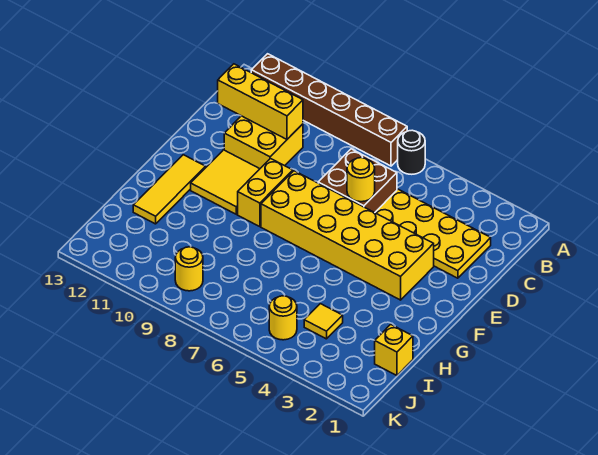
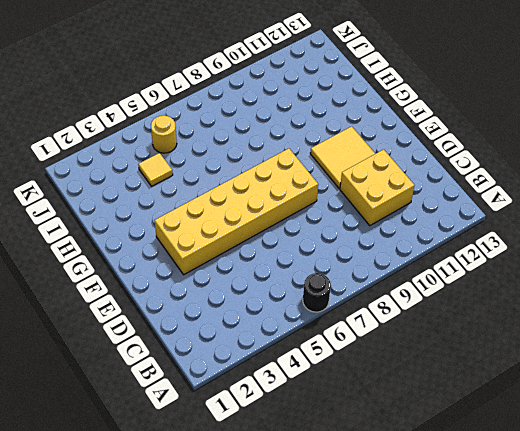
none -> brown 1x6 brick [251,54,407,166]
none -> yellow 2x4 plate [375,189,491,278]
none -> brown 2x2 brick [318,149,397,213]

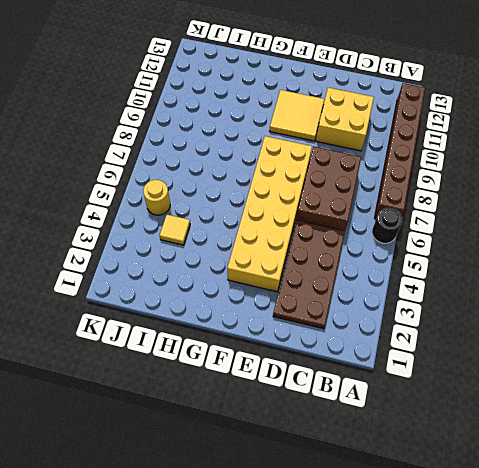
brown 2x4 plate [273,220,345,329] -> yellow 2x4 plate [375,189,491,278]
brown 2x3 brick [296,147,361,231] -> brown 2x2 brick [318,149,397,213]
none -> yellow 1x2 brick [238,159,293,227]
none -> yellow 1x3 tile [133,155,206,224]
none -> yellow 1x1 brick [375,324,413,376]

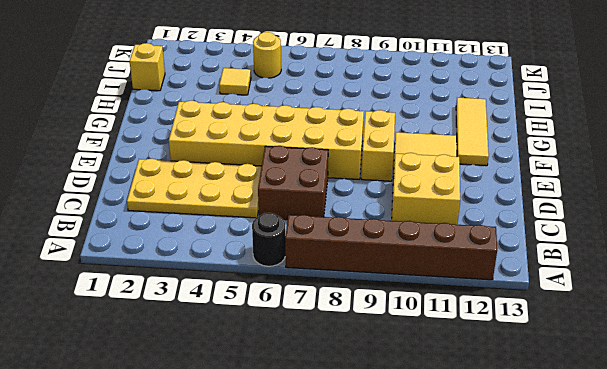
none -> yellow 1x1 round brick [175,247,203,291]
none -> yellow 1x3 brick [218,64,303,139]
none -> yellow 1x1 round brick [347,158,375,202]

